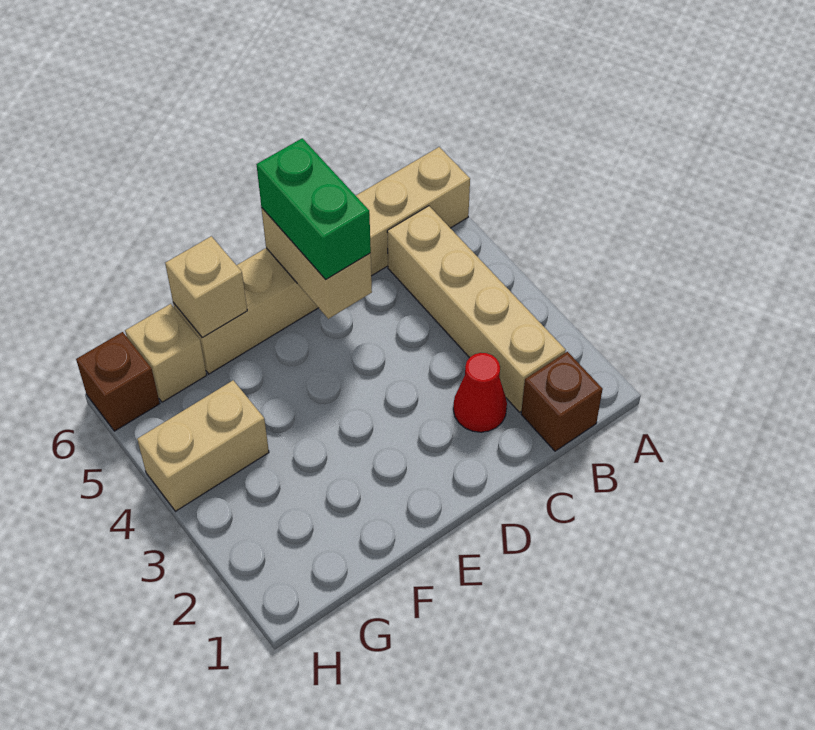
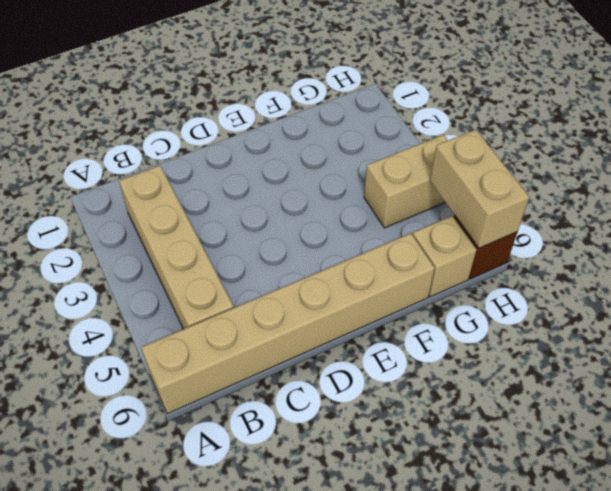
tan 1x2 brick [430,130,529,248] -> tan 1x2 brick moved to [262,208,372,319]
none -> brown 1x1 brick [521,352,603,451]
none -> red 1x1 cone [453,353,507,432]

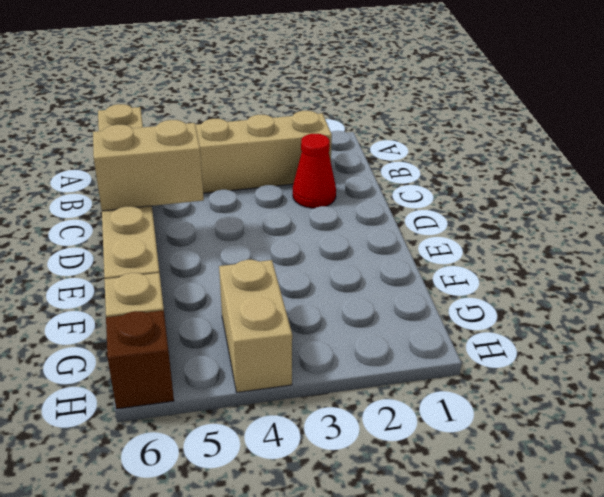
none -> brown 1x1 brick [521,352,603,451]
none -> tan 1x1 brick [165,236,247,337]

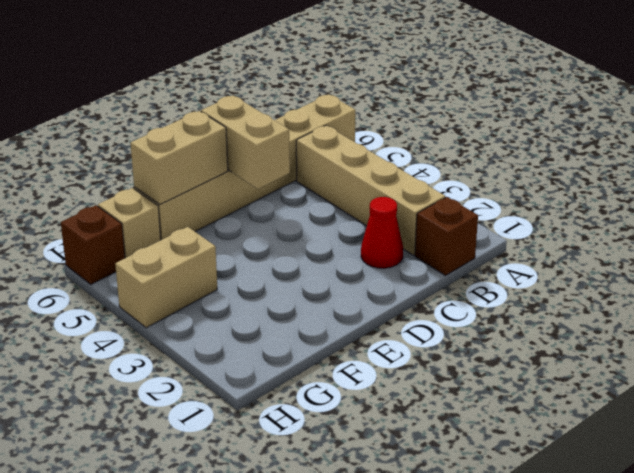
tan 1x2 brick [131,111,228,204] -> tan 1x1 brick [165,236,247,337]
none -> green 1x2 brick [256,138,371,279]

